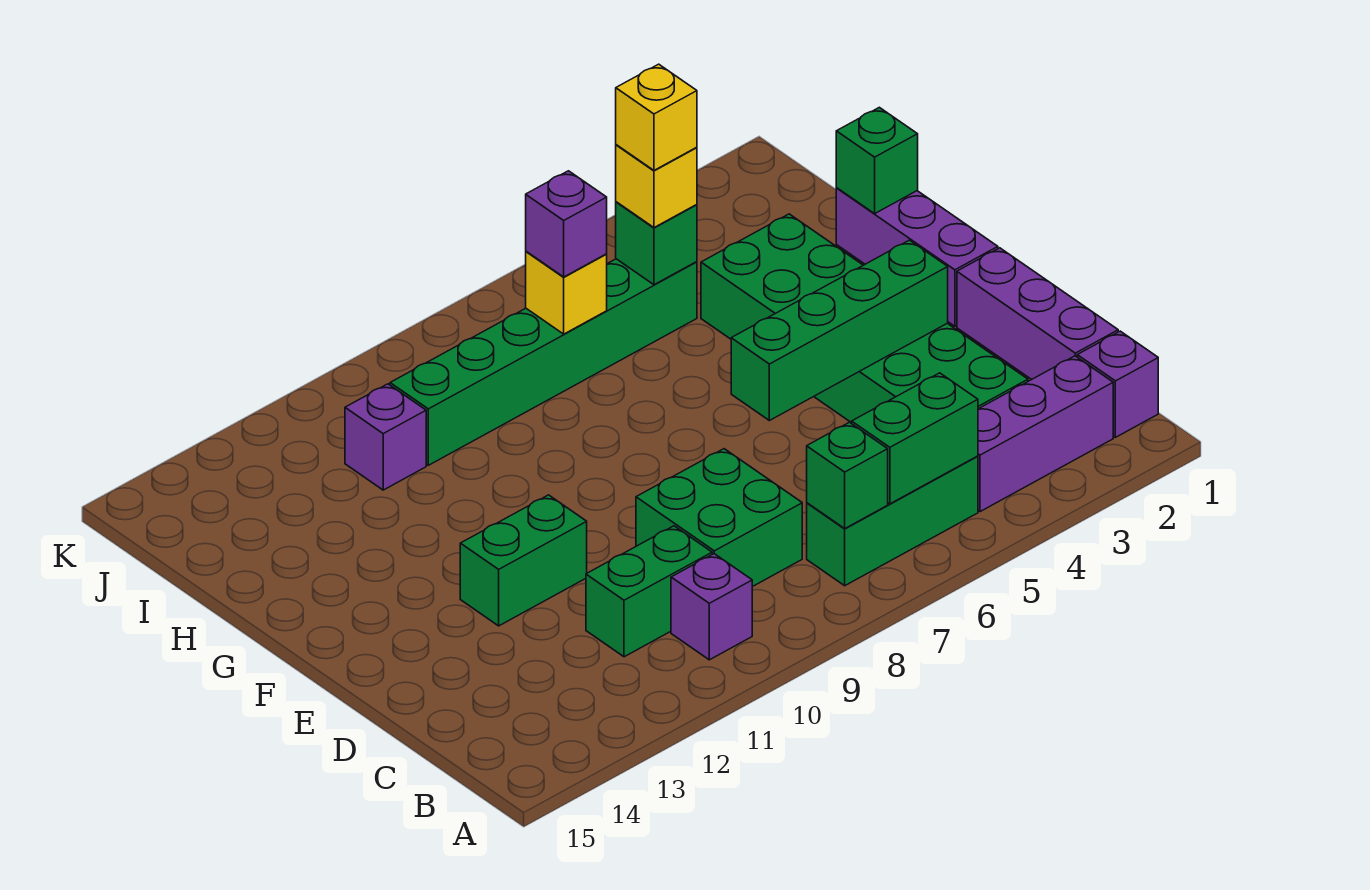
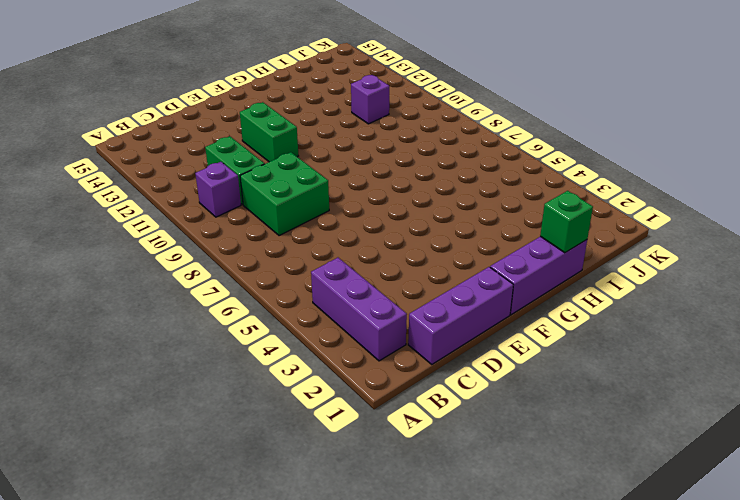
none -> purple 1x1 brick [1077,331,1158,437]
none -> green 1x3 brick [807,456,978,586]
none -> green 2x6 brick [701,214,1028,423]

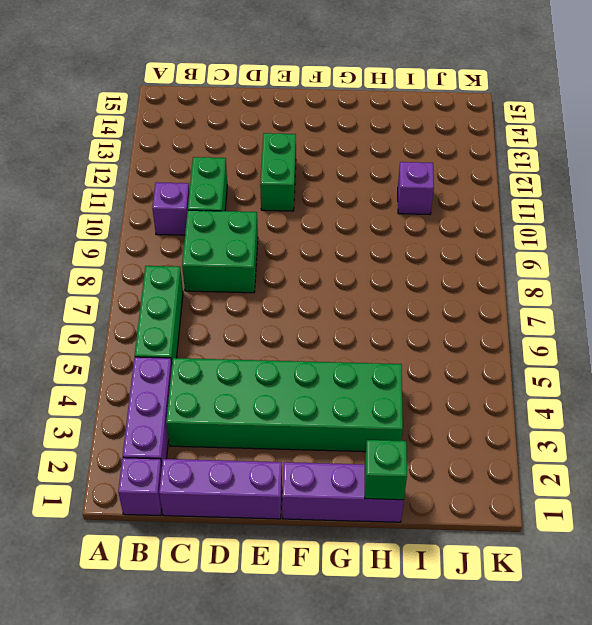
none -> green 1x6 brick [390,259,697,465]
none -> green 1x2 brick [852,373,978,504]
none -> green 1x1 brick [807,422,888,528]

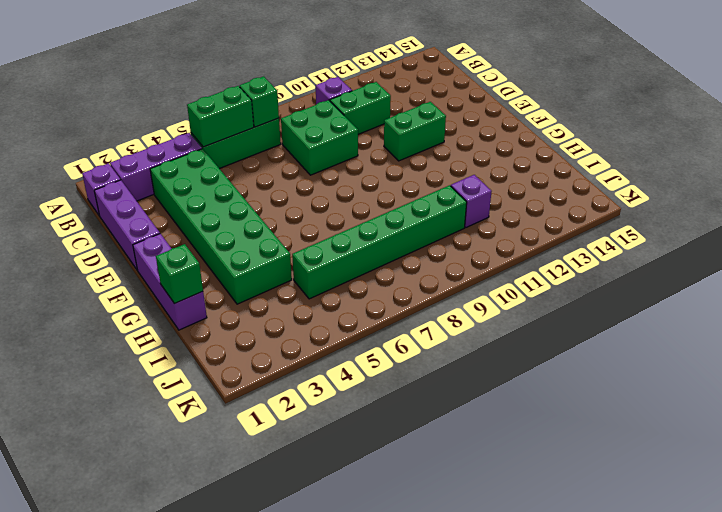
none -> green 1x4 brick [731,240,948,421]
none -> green 1x1 brick [616,202,697,285]
none -> yellow 1x1 brick [526,251,607,334]

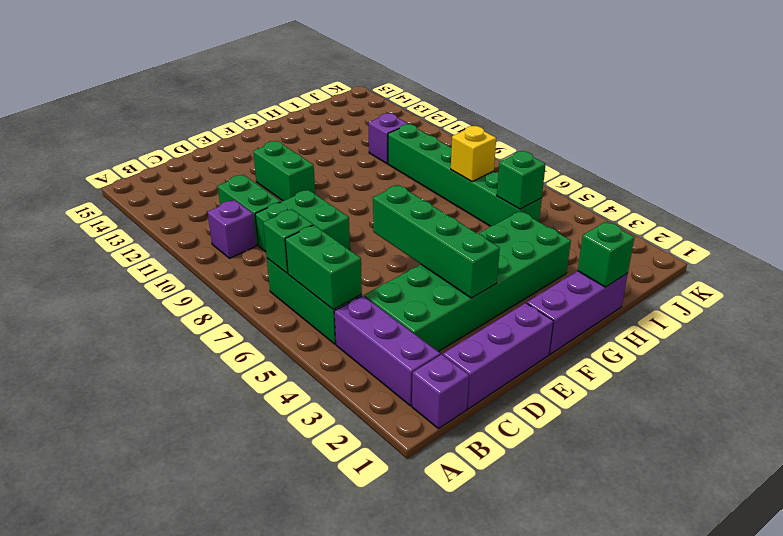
none -> yellow 1x1 brick [616,145,697,228]
none -> purple 1x1 brick [526,171,607,277]
none -> yellow 1x1 brick [616,64,697,170]

